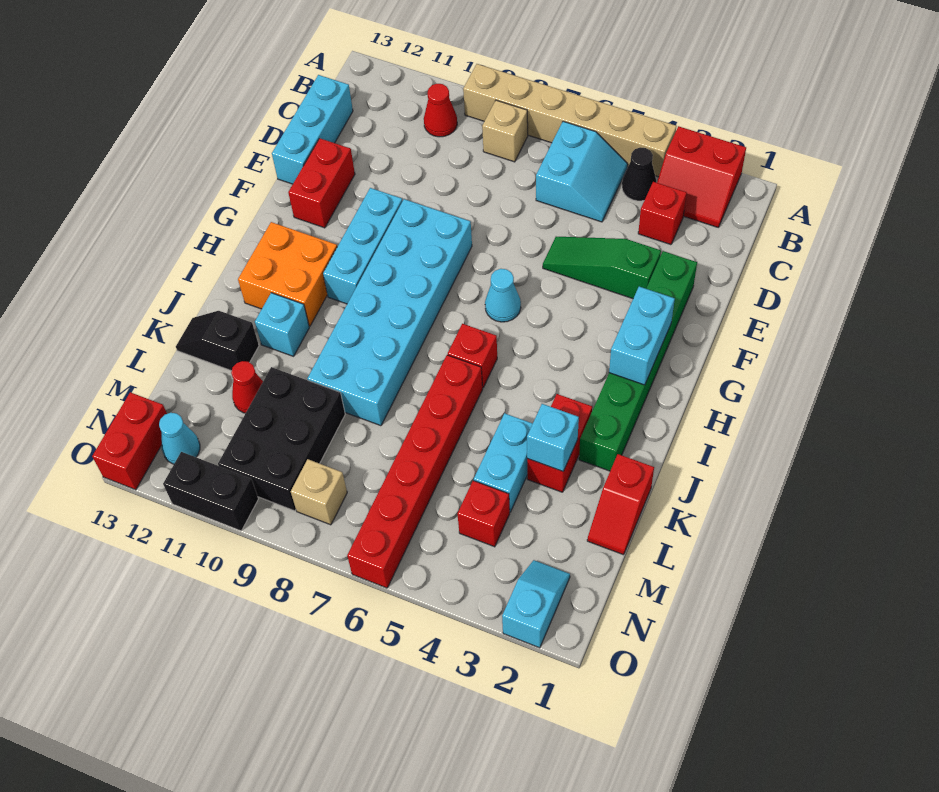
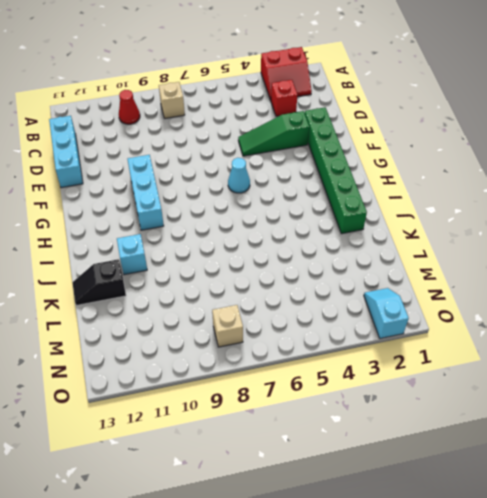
none -> tan 1x6 brick [463,64,676,177]
none -> black 1x1 cone [622,147,657,201]
none -> cyan 2x2 slope [536,121,628,222]
none -> red 1x2 brick [288,138,355,228]

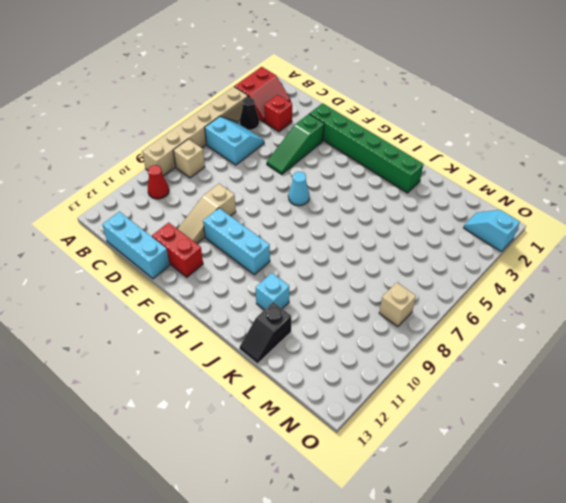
tan 1x3 slope [178,184,236,244] -> none
none -> cyan 2x6 brick [307,199,472,426]
none -> orange 2x2 brick [238,222,337,326]
none -> red 1x1 brick [448,324,497,388]
none -> red 1x2 brick [527,394,592,492]

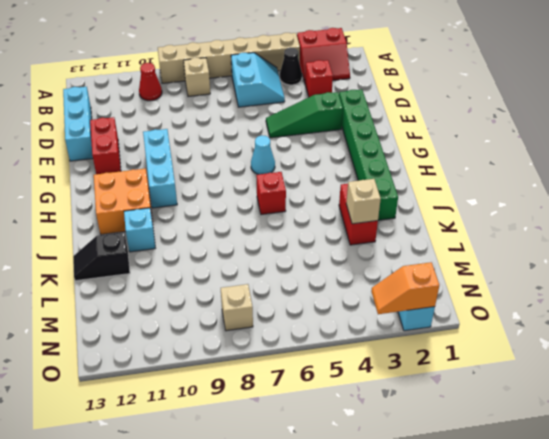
tan 1x1 brick [346,179,381,224] -> cyan 1x1 brick [527,404,579,471]
orange 1x2 slope [371,262,439,314] -> none
none -> cyan 2x6 brick [307,199,472,426]
none -> red 1x6 brick [347,355,483,588]
none -> red 1x2 slope [587,454,654,555]
none -> cyan 1x2 brick [474,413,533,512]

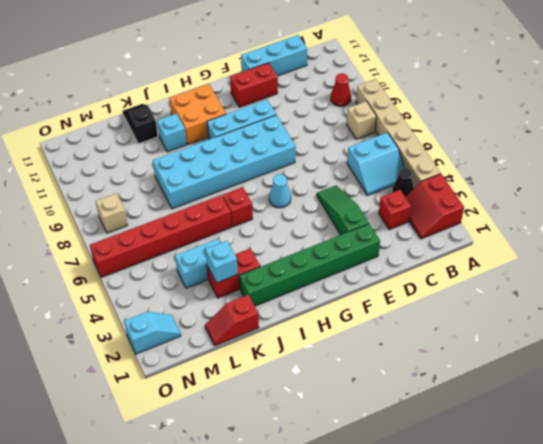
none -> black 2x3 brick [218,367,345,511]
none -> red 1x1 cone [231,361,263,413]
none -> red 1x1 brick [457,481,510,547]
none -> cyan 1x1 cone [159,413,200,464]

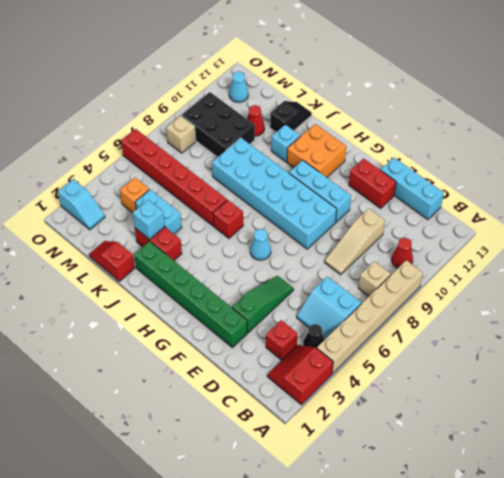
tan 1x3 slope [325,209,385,275] -> none
orange 1x1 brick [120,177,149,213] -> red 1x1 brick [457,481,510,547]
none -> red 1x2 brick [92,392,167,490]
none -> black 1x2 brick [163,452,258,531]
none -> cyan 1x2 brick [609,287,675,385]

